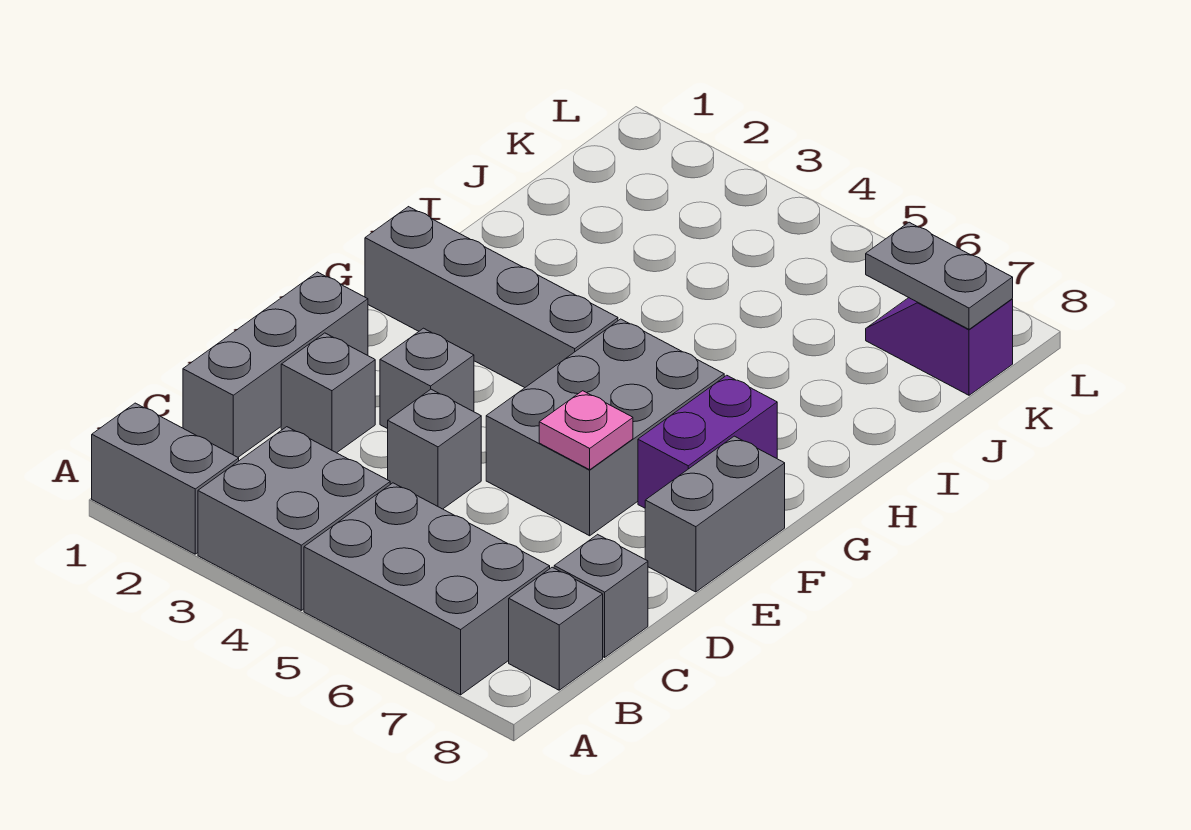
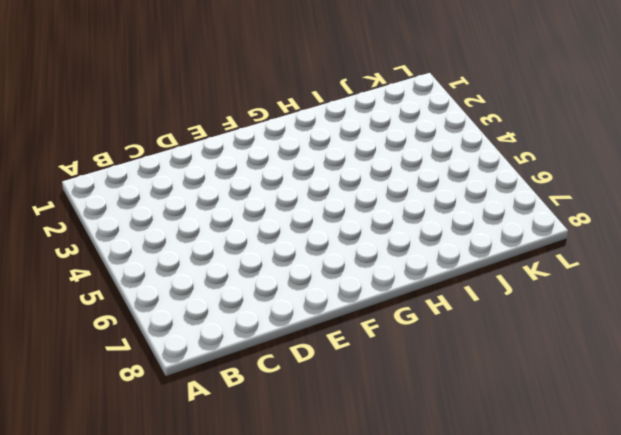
none -> grey 1x2 brick [92,403,239,554]
none -> grey 2x2 brick [198,427,390,610]
none -> grey 2x3 brick [304,483,550,695]

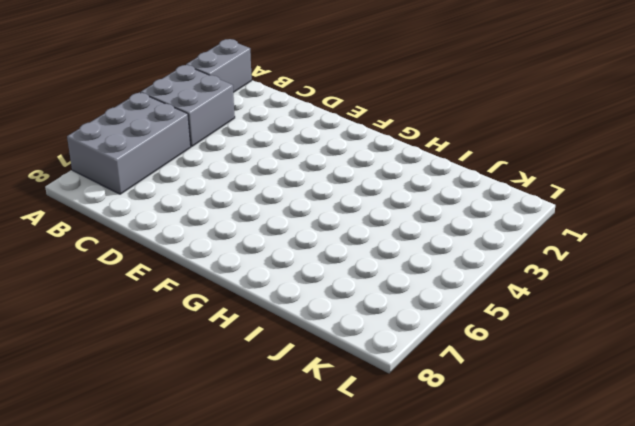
none -> grey 1x1 brick [509,567,603,690]
none -> grey 1x3 brick [183,272,368,457]
none -> grey 1x1 brick [554,534,648,657]

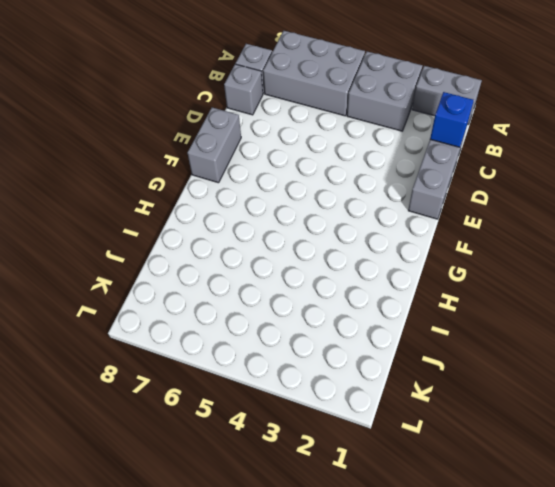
blue 1x1 brick [430,92,474,147] -> none
none -> grey 1x1 brick [281,333,375,453]
none -> grey 1x1 brick [388,389,481,509]
none -> grey 1x1 brick [380,328,474,429]

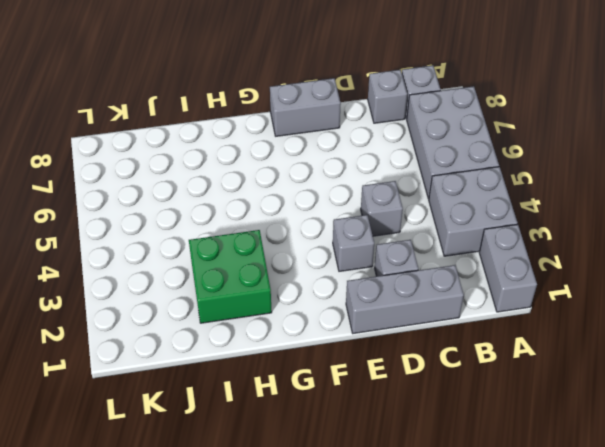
green 2x2 brick [189,230,272,323] -> none
none -> grey 2x3 brick [486,319,724,536]
none -> purple 1x2 brick [638,375,777,508]
none -> grey 1x4 brick [365,207,618,388]

